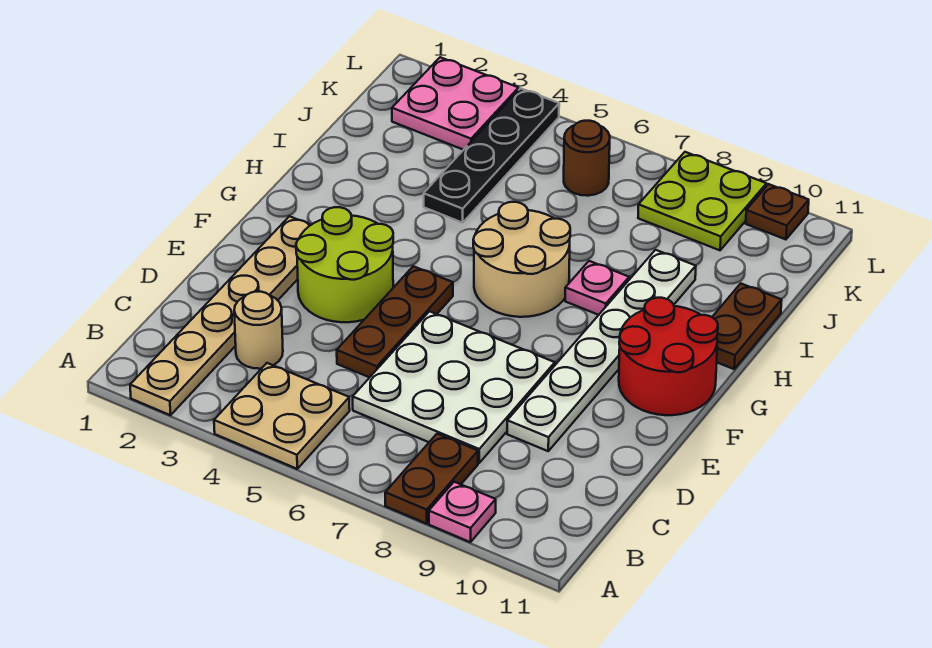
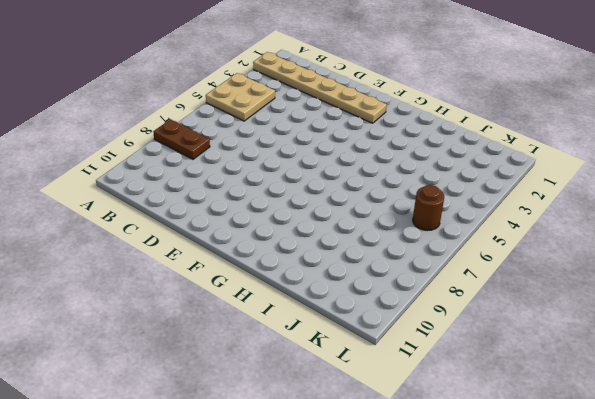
none -> pink 1x1 plate [429,482,496,542]
none -> tan 1x1 round brick [234,292,283,369]
none -> white 3x3 plate [353,311,555,463]

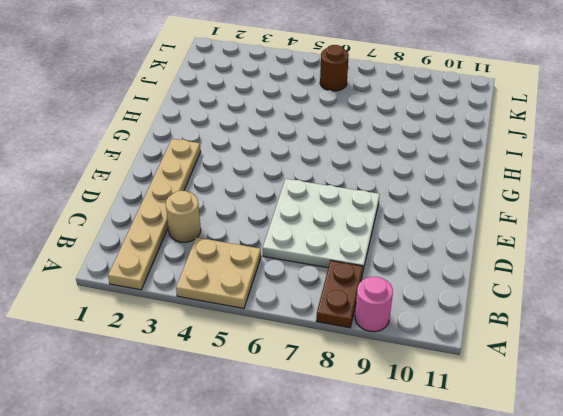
pink 1x1 round brick [355,277,393,332] -> pink 1x1 plate [429,482,496,542]
none -> brown 1x3 plate [337,266,453,377]
none -> white 1x6 plate [507,250,696,451]
none -> lime 2x2 round brick [296,207,393,322]

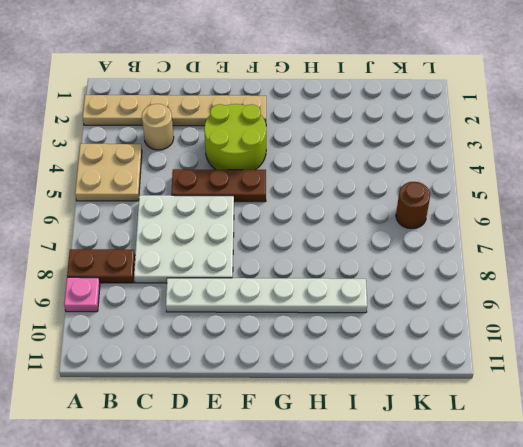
none -> red 2x2 round brick [619,298,718,415]
none -> tan 2x2 round brick [473,202,570,317]
none -> pink 1x1 plate [565,261,629,315]

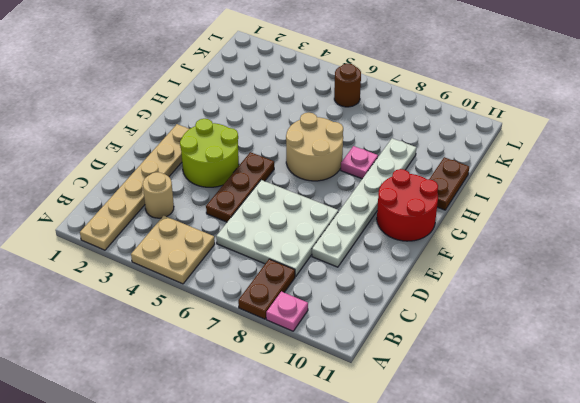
none -> black 1x4 plate [424,88,559,223]
none -> pink 2x2 plate [392,57,519,150]
none -> lime 2x2 plate [638,152,766,250]

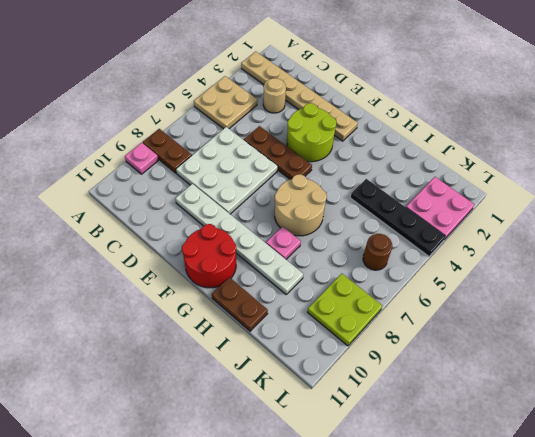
none -> brown 1x1 plate [746,184,809,239]

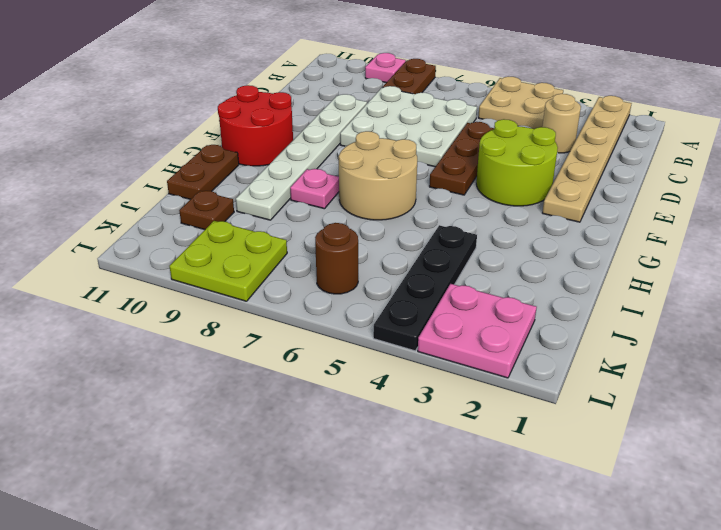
brown 1x1 plate [179,191,234,230] -> brown 1x1 plate moved to [746,184,809,239]

